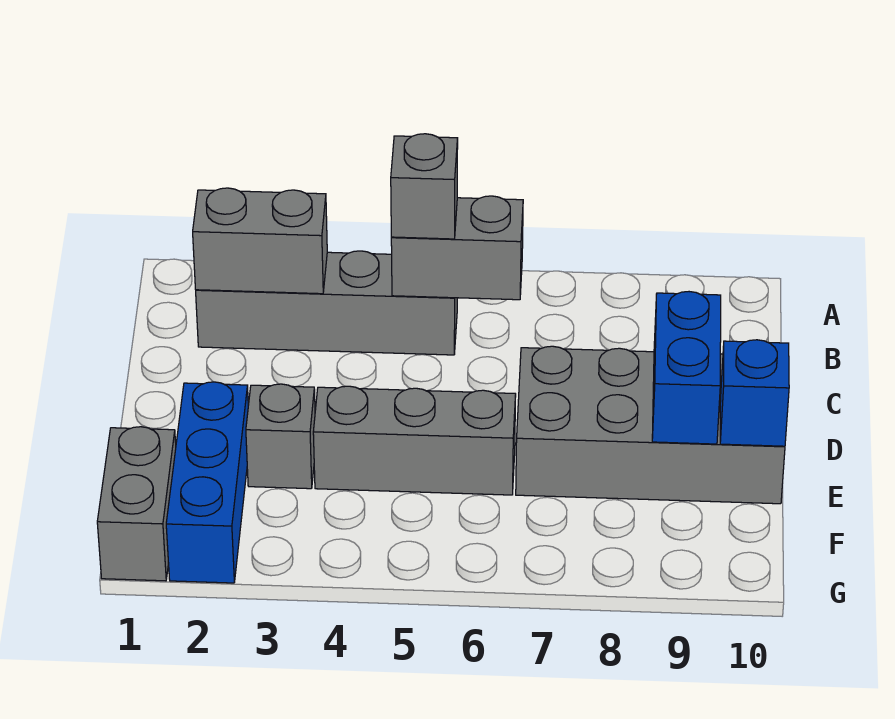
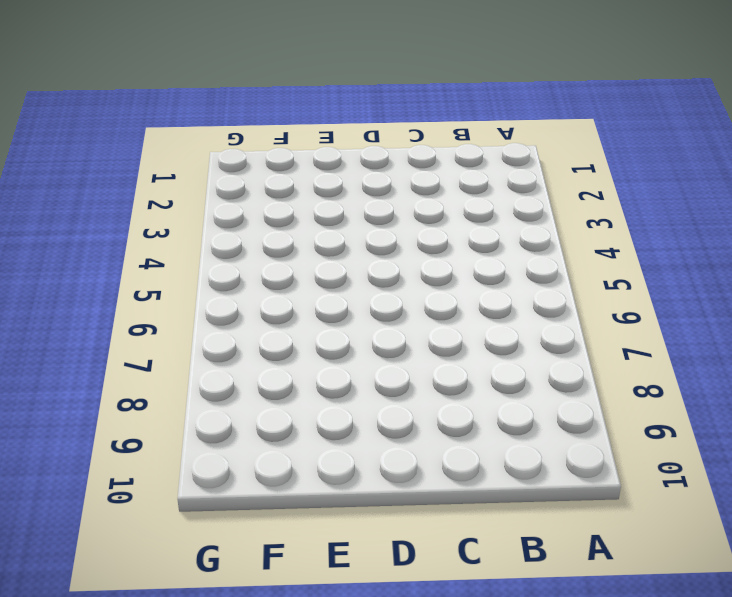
none -> grey 1x4 brick [196,251,457,355]
none -> grey 2x4 brick [516,346,785,504]

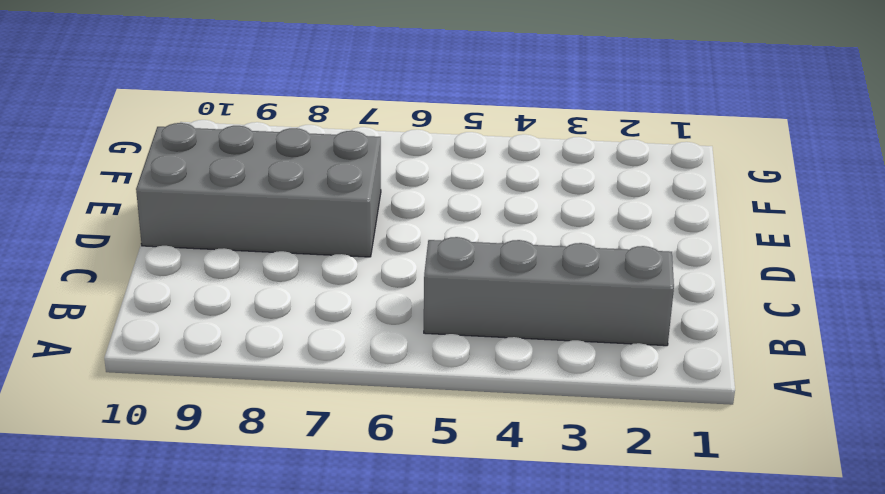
none -> blue 1x3 brick [166,382,248,583]
none -> grey 1x1 brick [246,384,315,489]

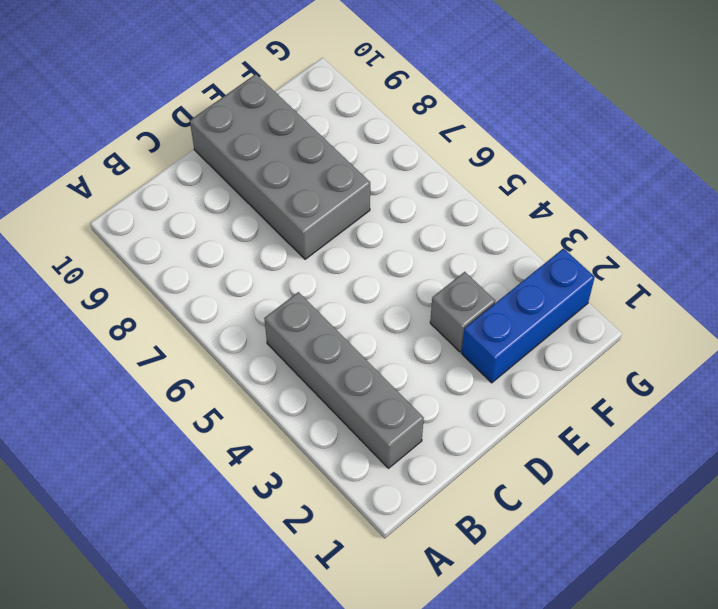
none -> grey 1x3 brick [313,386,516,495]
none -> grey 1x2 brick [97,427,176,581]

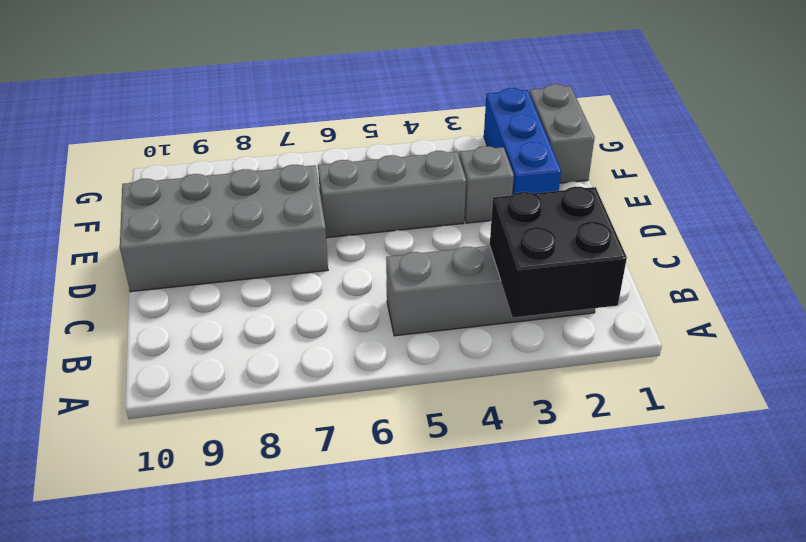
black 2x2 brick [490,187,627,317] -> grey 1x2 brick [193,188,327,294]
none -> grey 1x2 brick [391,196,523,300]
none -> blue 1x2 brick [652,292,721,444]

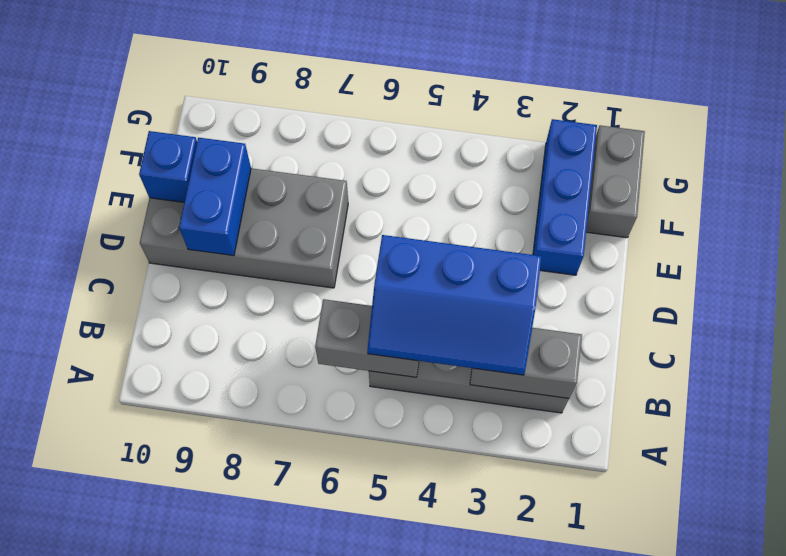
blue 2x3 slope [367,235,541,375] -> grey 1x1 brick [391,134,458,239]
none -> grey 1x1 brick [246,384,315,489]
none -> grey 1x3 brick [313,386,516,495]

